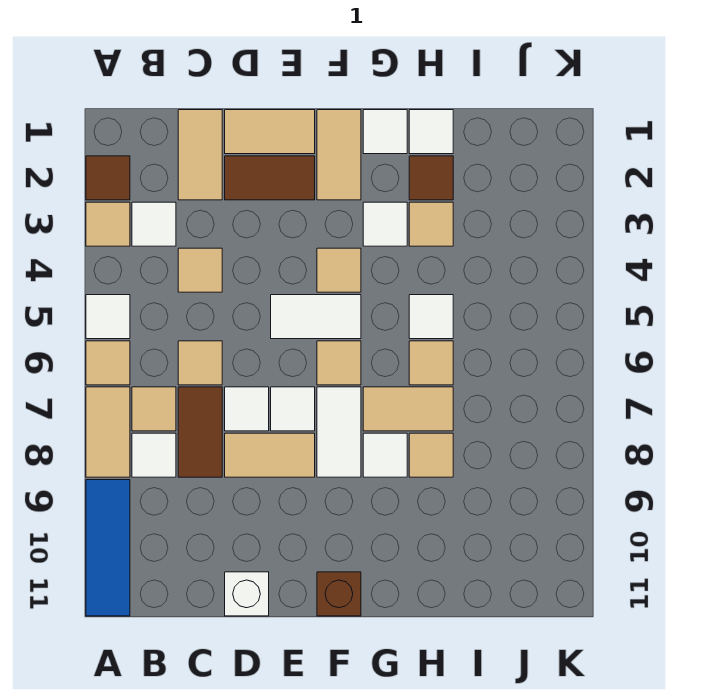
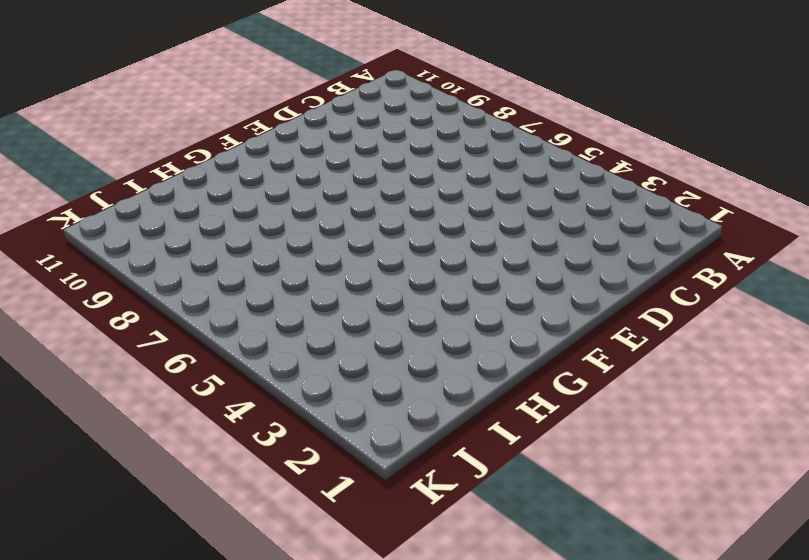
none -> brown 1x1 tile [86,156,130,200]
none -> tan 1x1 tile [86,202,130,246]
none -> white 1x1 tile [86,295,130,339]
none -> tan 1x1 tile [86,341,130,385]

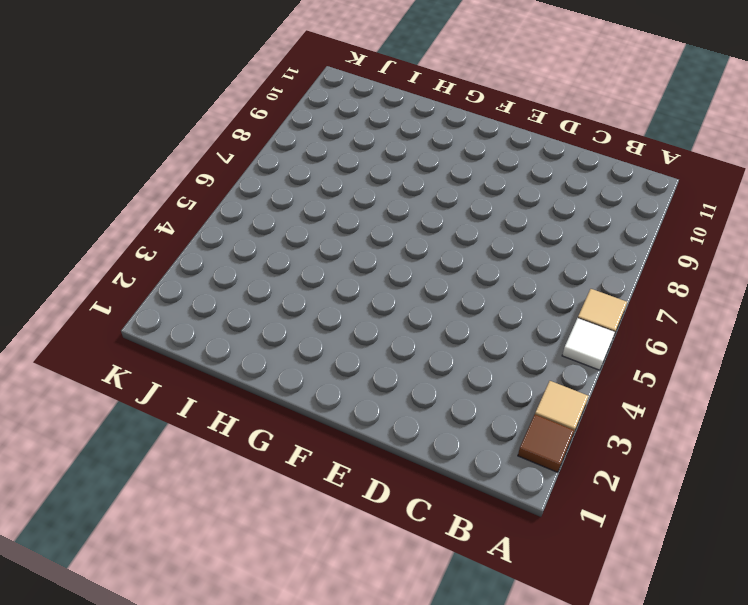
none -> tan 1x2 tile [86,387,130,477]
none -> blue 1x3 tile [86,480,130,616]
none -> white 1x1 tile [132,202,176,246]
none -> tan 1x1 tile [132,387,176,431]

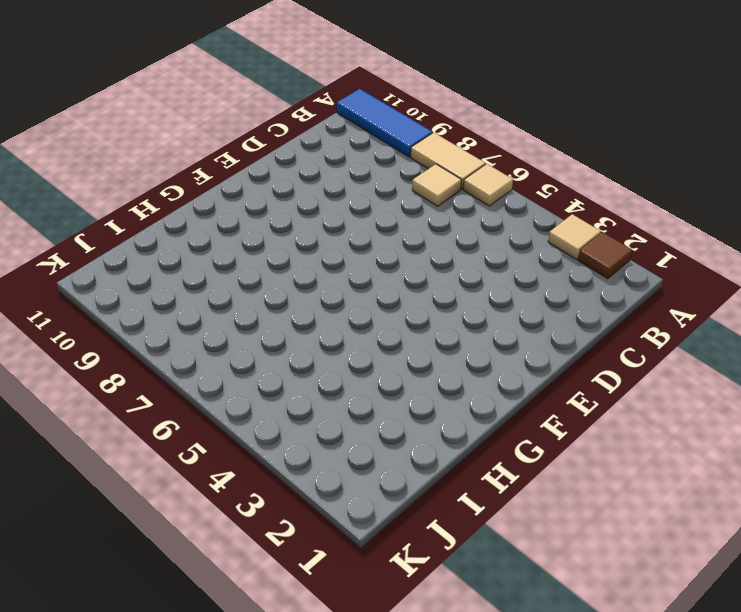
none -> white 1x1 tile [86,295,130,339]
none -> white 1x1 tile [132,202,176,246]
none -> white 1x1 tile [132,433,176,477]
none -> tan 1x2 tile [178,110,222,200]

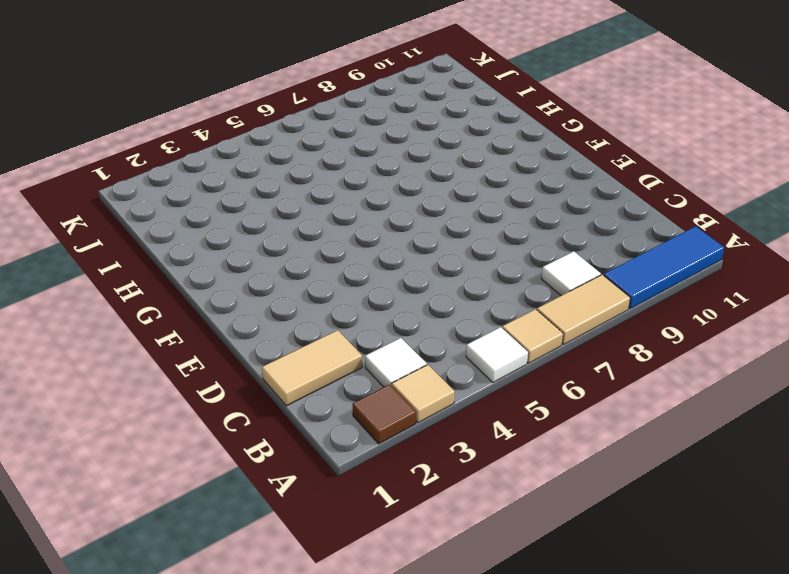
none -> tan 1x1 tile [132,387,176,431]
none -> tan 1x1 tile [178,248,222,292]
none -> tan 1x1 tile [178,341,222,385]
none -> brown 1x2 tile [178,387,222,477]

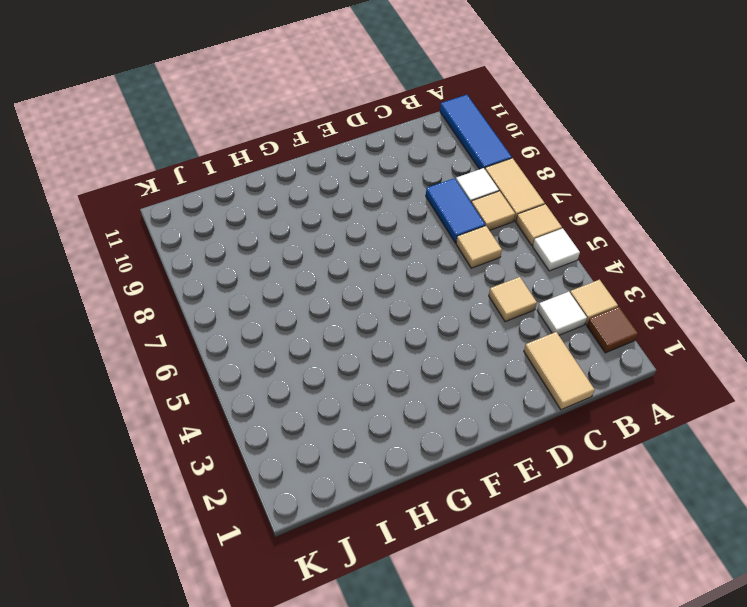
blue 1x2 tile [426,178,485,243] -> brown 1x2 tile [178,387,222,477]
none -> tan 1x2 tile [225,110,315,154]
none -> brown 1x2 tile [225,156,315,200]
none -> white 1x1 tile [225,387,269,431]
none -> tan 1x2 tile [225,433,315,477]

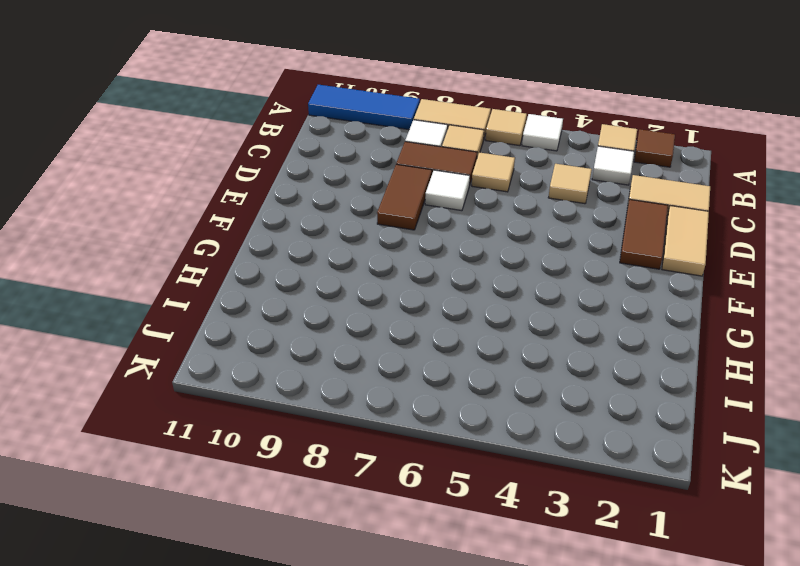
brown 1x2 tile [377,164,432,230] -> tan 1x2 tile [225,433,315,477]
none -> white 1x1 brick [225,572,269,616]
none -> white 1x2 tile [271,295,361,339]
none -> white 1x1 tile [271,387,315,431]
none -> tan 1x2 tile [317,110,361,200]

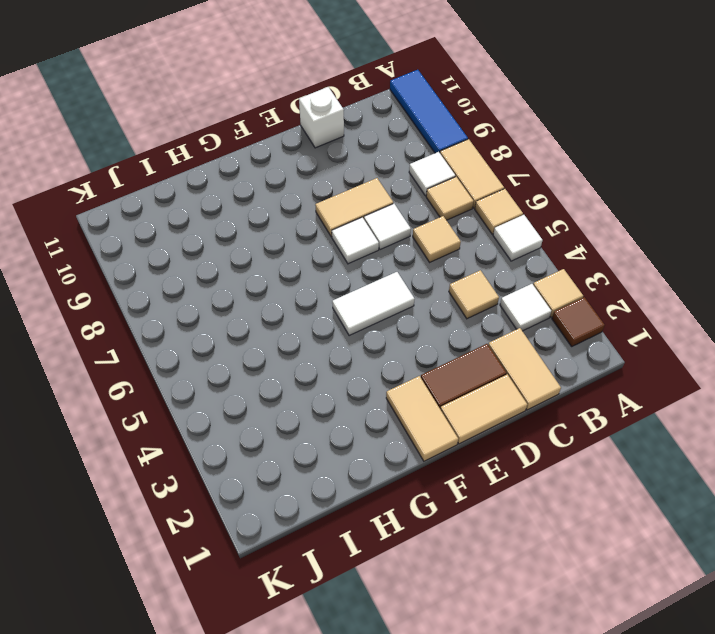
none -> brown 1x2 tile [178,387,222,477]
none -> tan 1x1 tile [317,248,361,292]
none -> tan 1x1 tile [317,341,361,385]
none -> white 1x2 tile [317,387,361,477]

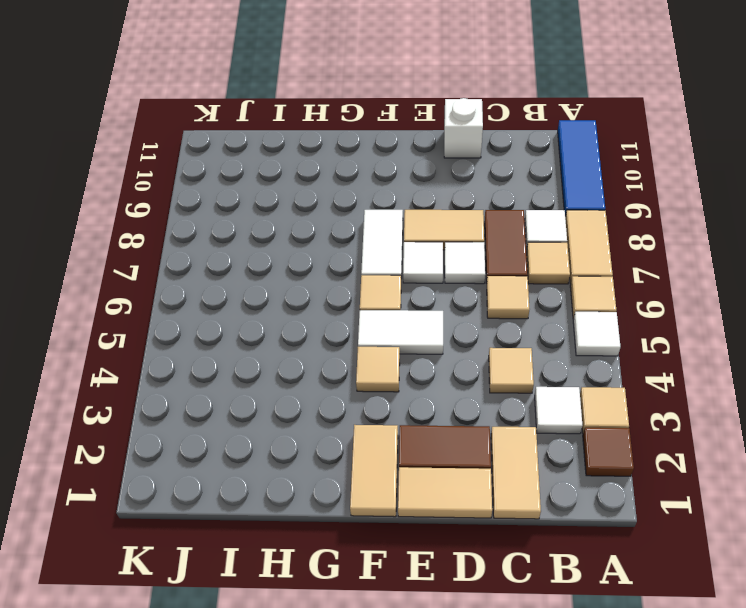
none -> brown 1x1 brick [317,572,361,616]
none -> white 1x1 tile [363,110,407,154]
none -> white 1x1 tile [363,202,407,246]
none -> tan 1x2 tile [363,387,453,431]

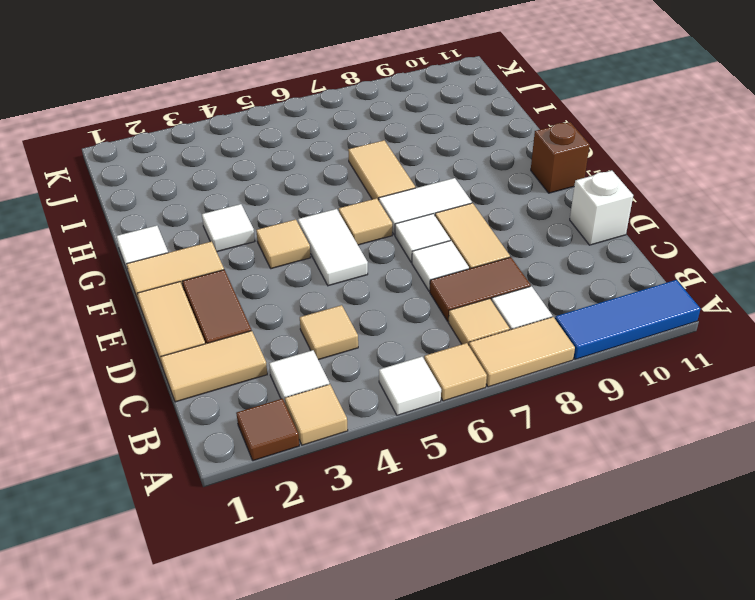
none -> tan 1x1 tile [178,341,222,385]
none -> white 1x1 tile [363,433,407,477]
none -> white 1x1 tile [409,110,453,154]
none -> brown 1x1 tile [409,156,453,200]

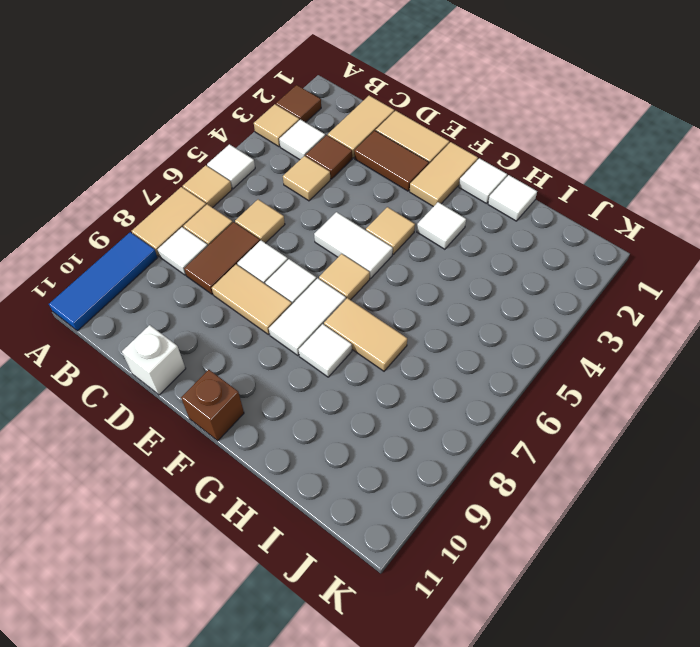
brown 1x1 tile [306,135,352,179] -> brown 1x1 tile moved to [409,156,453,200]
none -> tan 1x1 tile [409,202,453,246]
none -> white 1x1 tile [409,295,453,339]
none -> tan 1x1 tile [409,341,453,385]
none -> tan 1x1 tile [409,433,453,477]

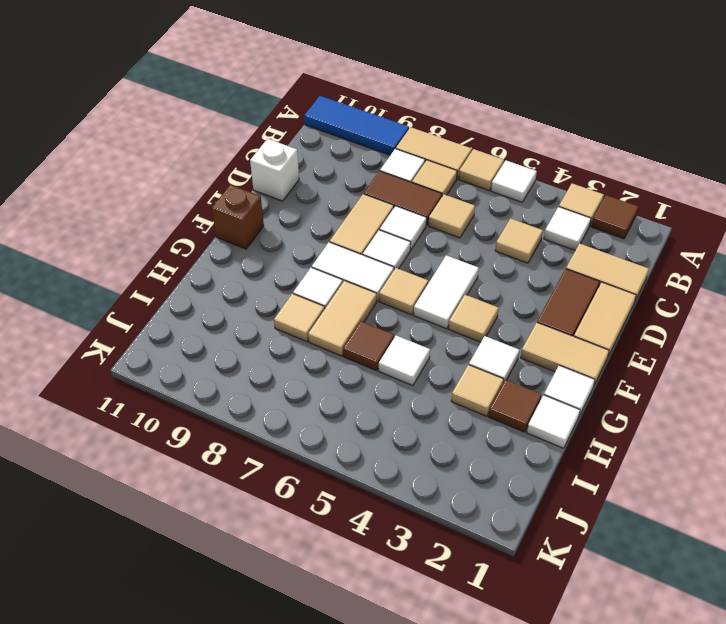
brown 1x1 tile [343,321,394,371] -> tan 1x1 tile [409,341,453,385]

